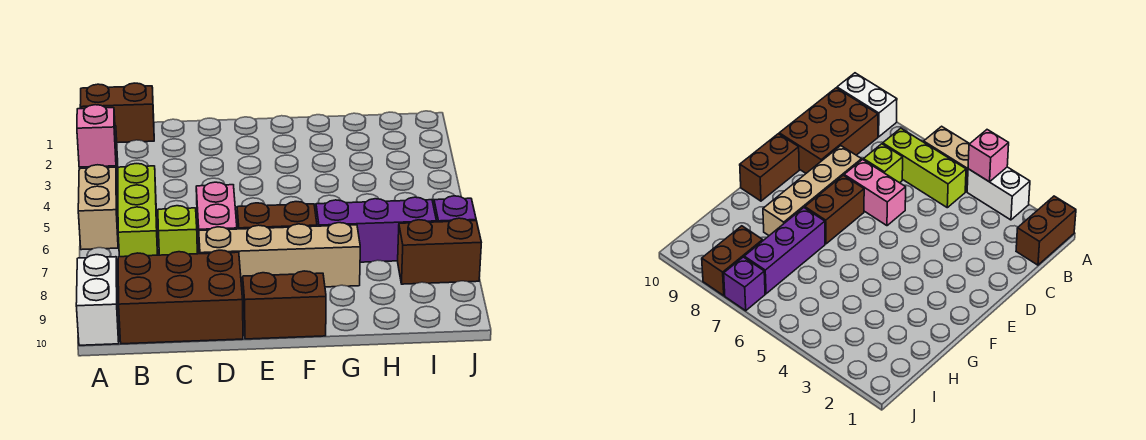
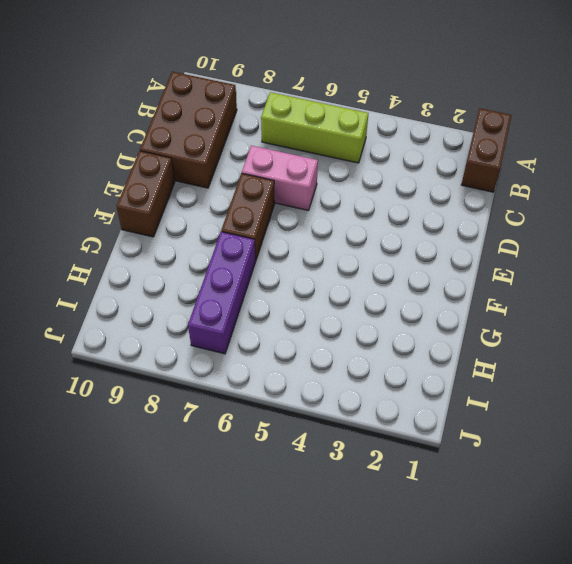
none -> white 1x2 brick [967,167,1030,220]
none -> tan 1x2 brick [78,165,118,250]
none -> white 1x2 brick [76,255,119,345]

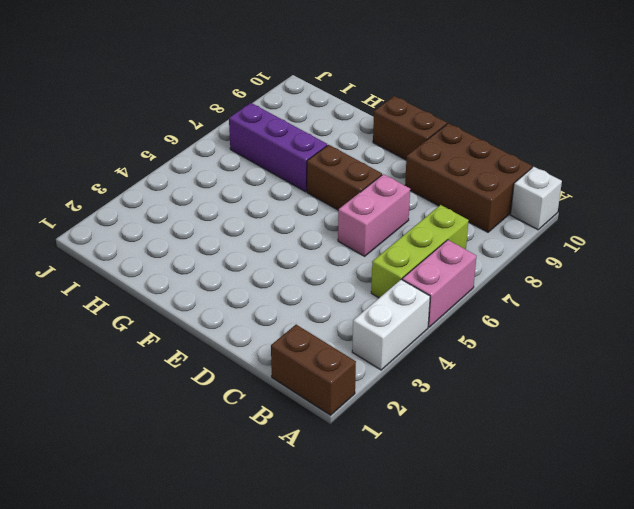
pink 1x2 brick [402,240,476,327] -> tan 1x2 brick [78,165,118,250]
white 1x1 brick [511,167,562,230] -> white 1x2 brick [76,255,119,345]
none -> lime 1x1 brick [158,206,197,255]
none -> tan 1x4 brick [199,223,360,290]
none -> brown 1x2 brick [398,218,481,284]

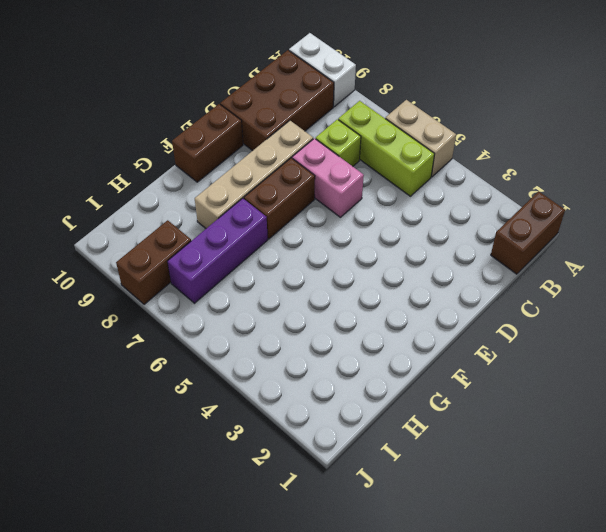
none -> white 1x2 brick [967,167,1030,220]
none -> purple 1x1 brick [434,196,476,222]
none -> pink 1x1 brick [77,105,116,167]

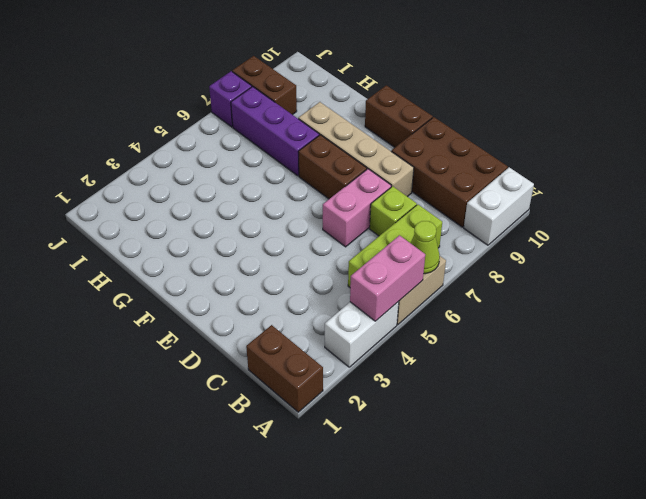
pink 1x2 brick [350,235,425,321] -> pink 1x1 brick [77,105,116,167]
lime 1x1 cone [411,221,440,274] -> none

